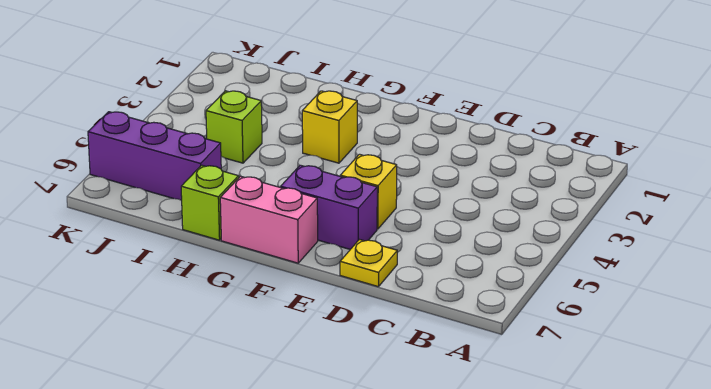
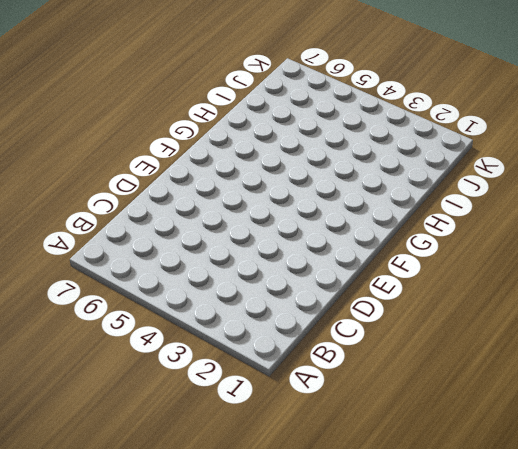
none -> yellow 1x1 plate [340,239,397,287]
none -> yellow 1x1 brick [340,154,397,229]

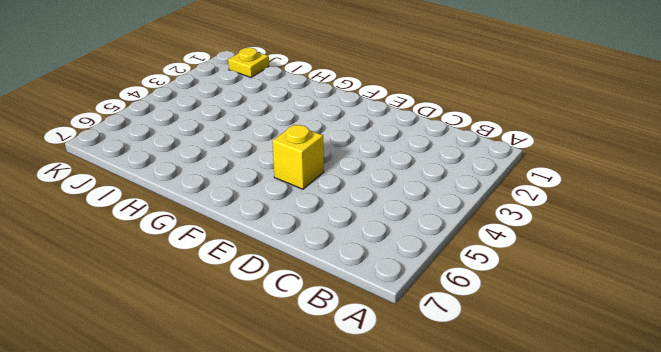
yellow 1x1 plate [228,48,269,77] -> yellow 1x1 plate moved to [340,239,397,287]
none -> purple 1x2 brick [281,165,377,249]
none -> pink 1x2 brick [220,176,318,263]

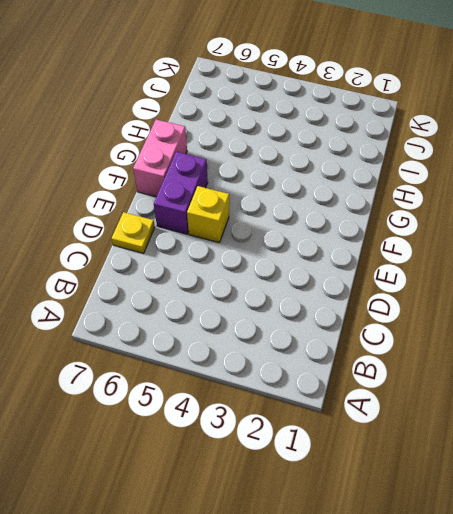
none -> yellow 1x1 brick [302,91,357,163]
none -> lime 1x1 brick [181,165,239,240]

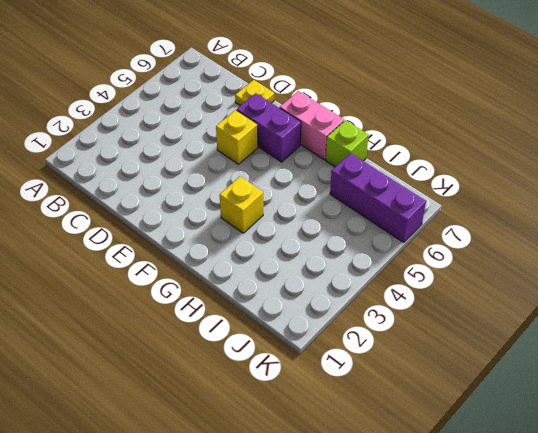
none -> lime 1x1 brick [206,91,262,163]

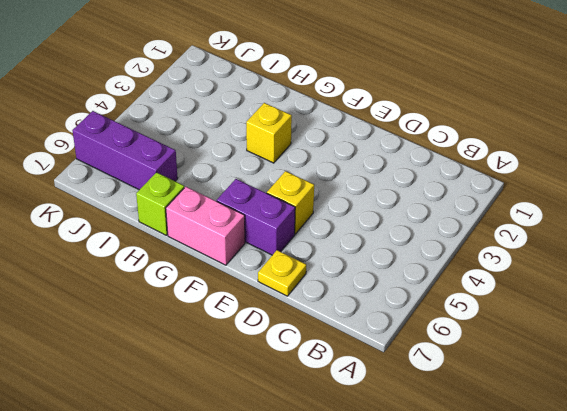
none -> lime 1x1 brick [206,91,262,163]

